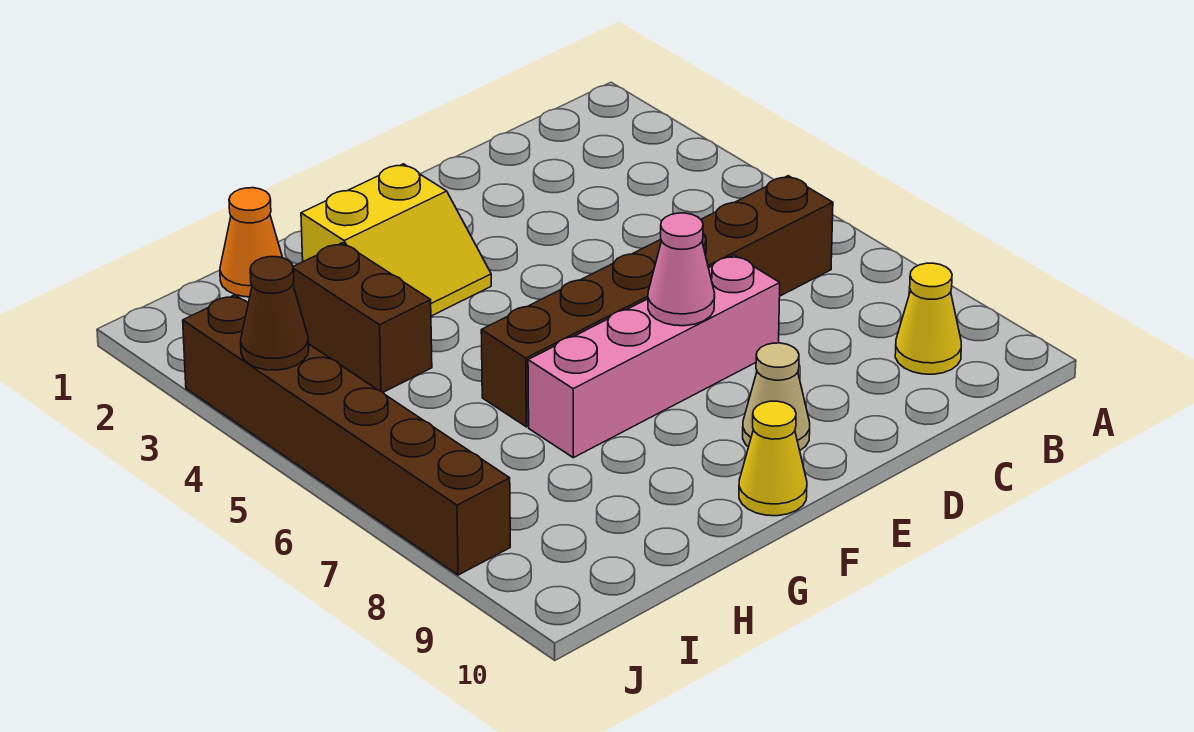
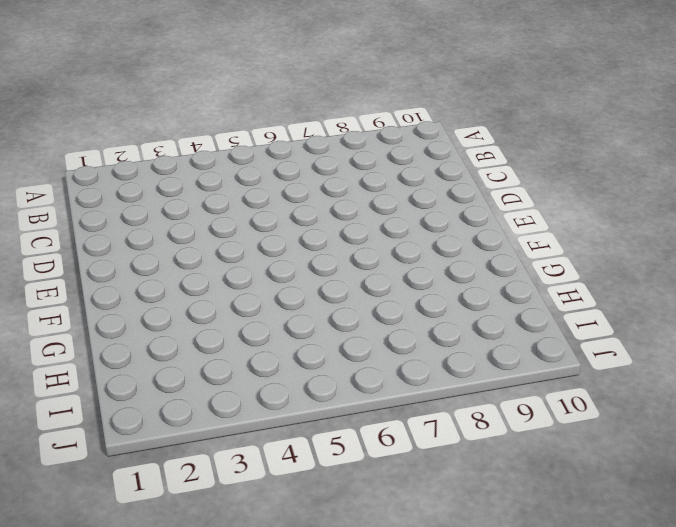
none -> brown 1x6 brick [481,176,833,427]
none -> yellow 1x1 cone [895,263,961,374]

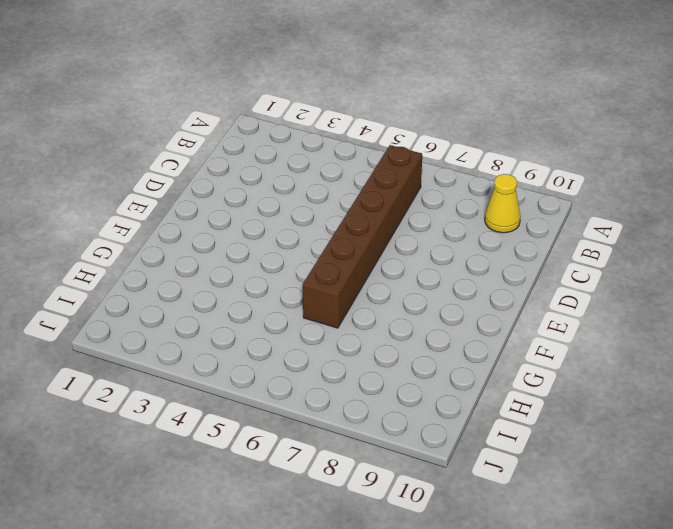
none -> pink 1x4 brick [528,255,780,458]
none -> tan 1x1 cone [743,343,810,450]

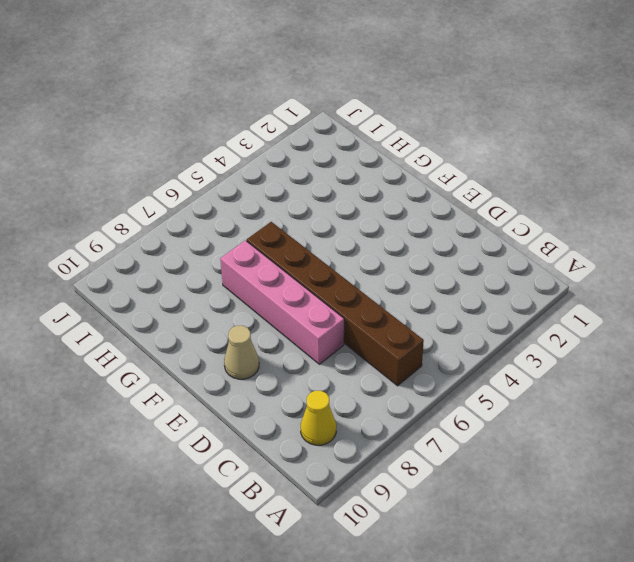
none -> yellow 2x2 slope [301,164,491,316]
none -> yellow 1x1 cone [739,401,807,516]

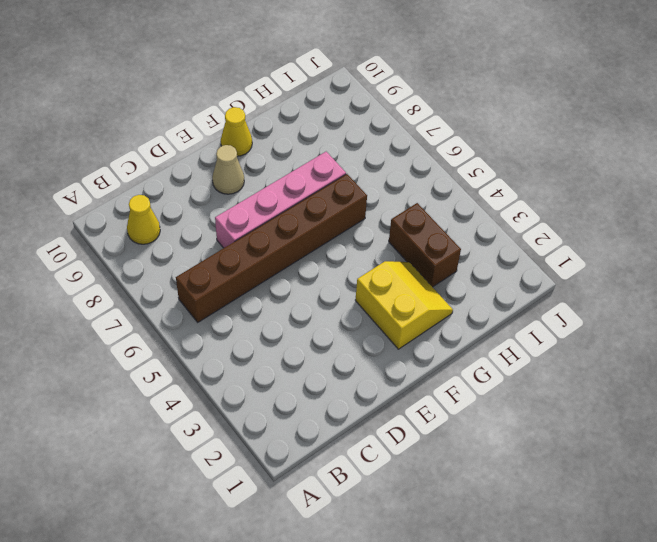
yellow 2x2 slope [355,261,453,349] -> yellow 2x2 slope turned to [301,164,491,316]
none -> orange 1x1 cone [220,188,282,297]
none -> brown 1x6 brick [183,295,510,575]

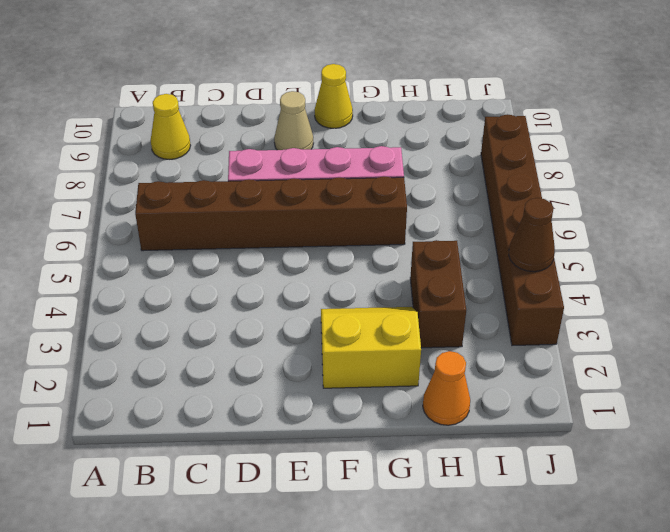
none -> pink 1x1 cone [648,213,715,326]

